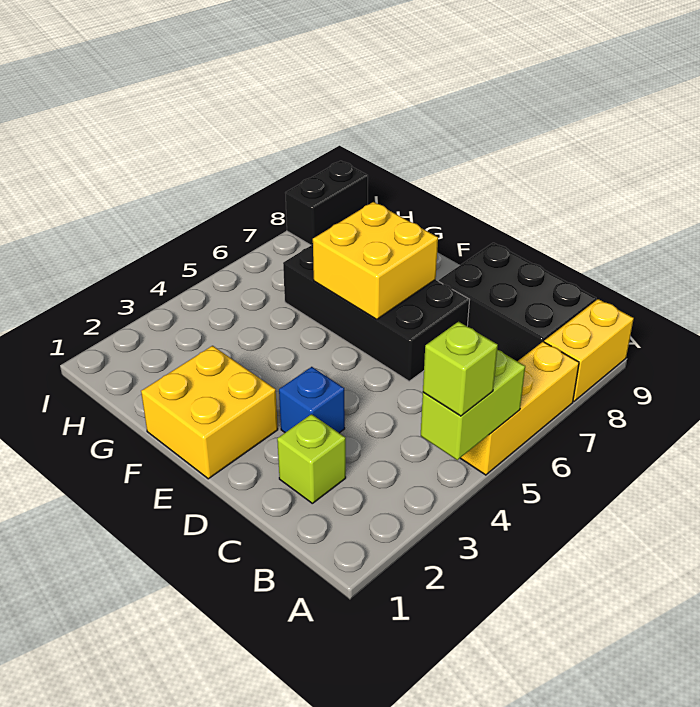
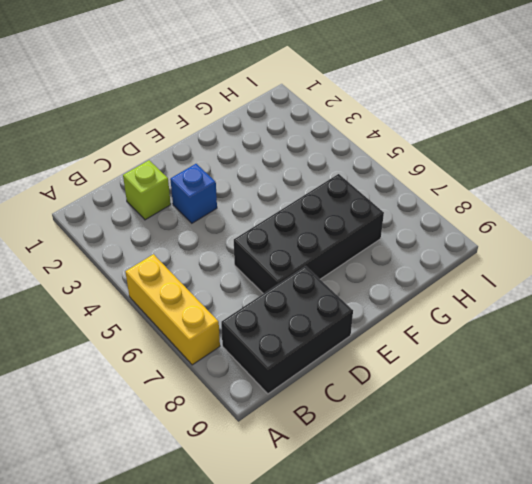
none -> yellow 1x2 brick [544,299,634,401]
none -> yellow 2x2 brick [141,346,278,479]

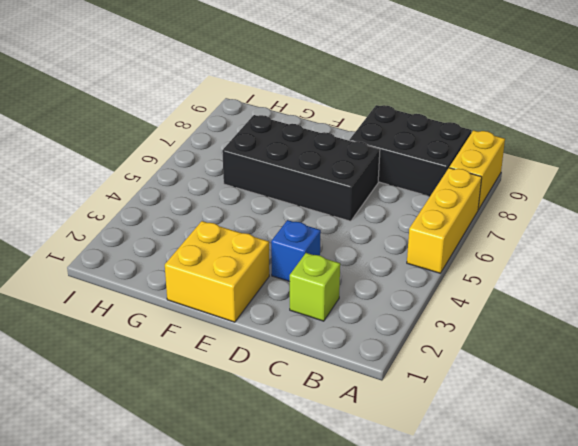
none -> black 1x2 brick [285,161,368,245]
none -> lime 1x2 brick [421,350,525,460]

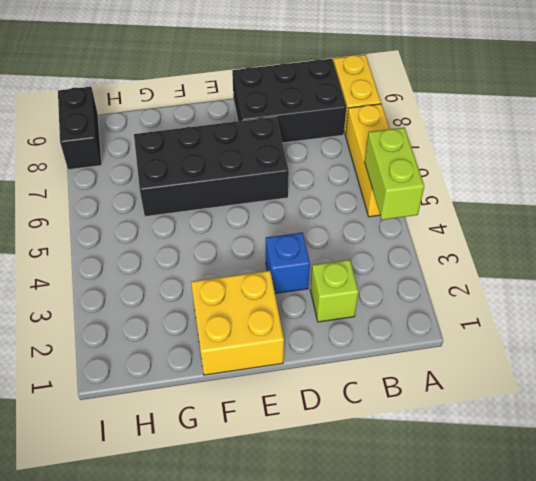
none -> yellow 2x2 brick [313,202,438,319]
none -> lime 1x1 brick [423,322,498,416]

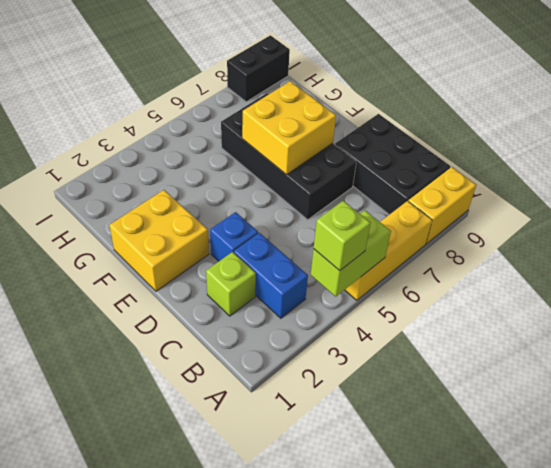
blue 1x2 brick [234,233,308,318] -> none

